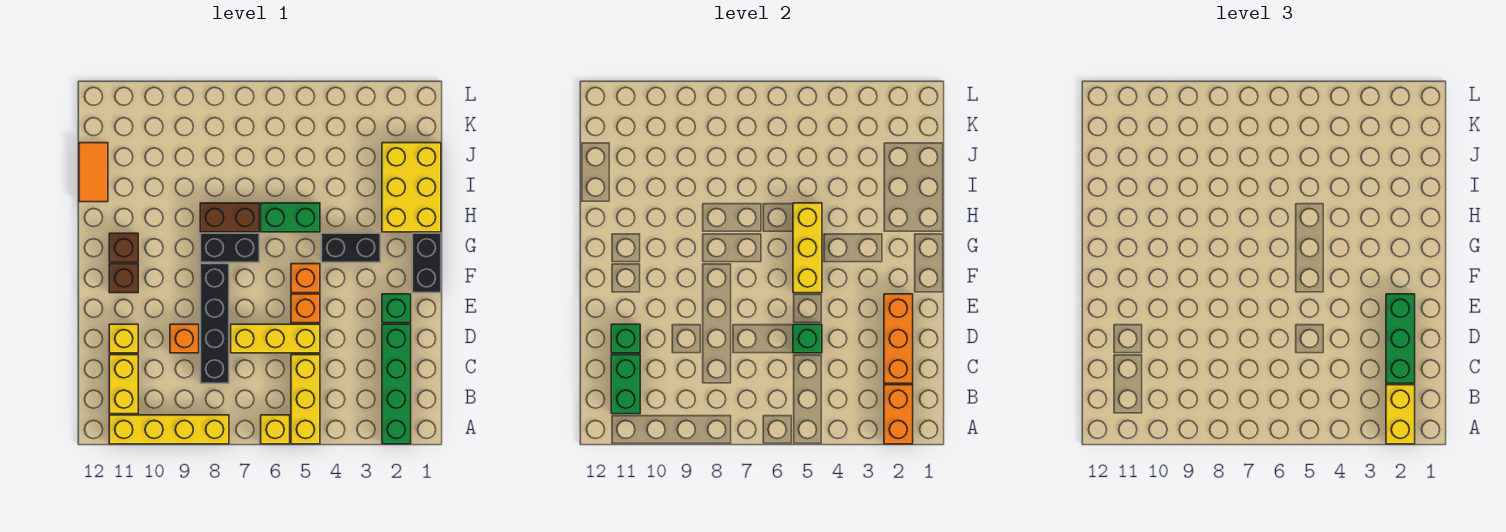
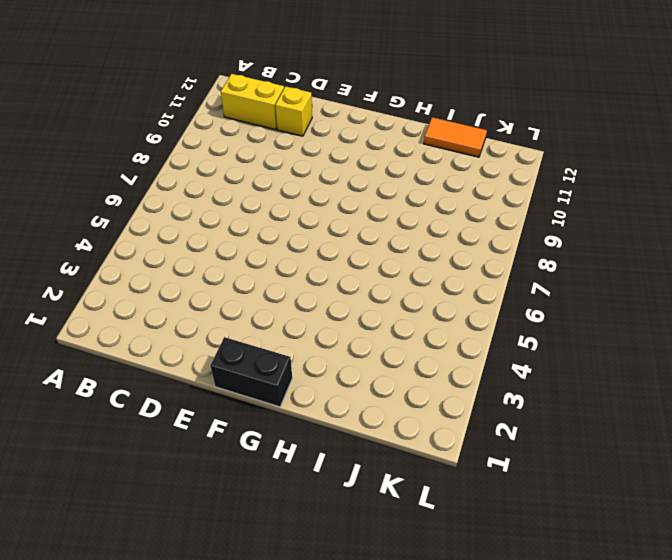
none -> green 1x4 brick [382,324,411,444]
none -> yellow 1x3 brick [291,355,320,444]
none -> yellow 1x1 brick [261,415,290,444]

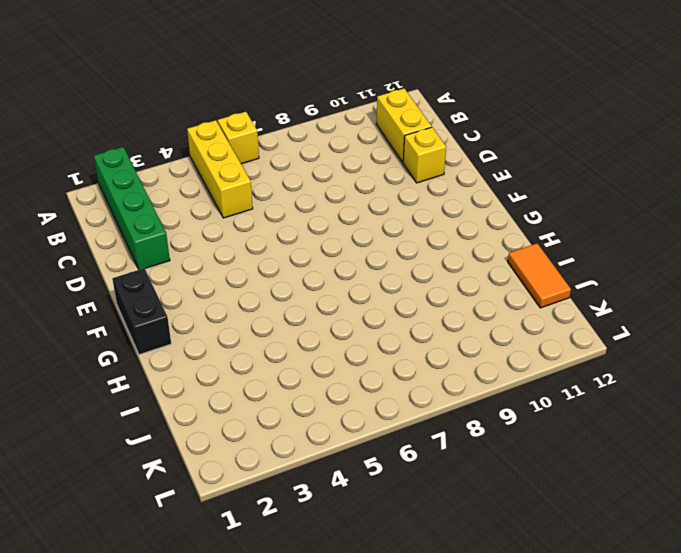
none -> yellow 1x4 brick [109,415,229,444]
none -> black 1x4 brick [200,264,229,383]
none -> yellow 1x3 brick [231,324,320,353]

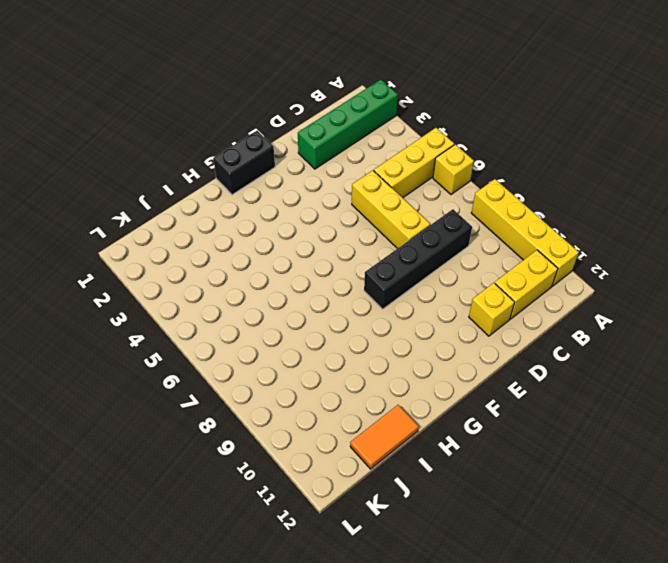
none -> orange 1x1 brick [170,324,199,353]
none -> green 1x1 brick [382,294,411,323]
none -> orange 1x1 brick [291,294,320,323]

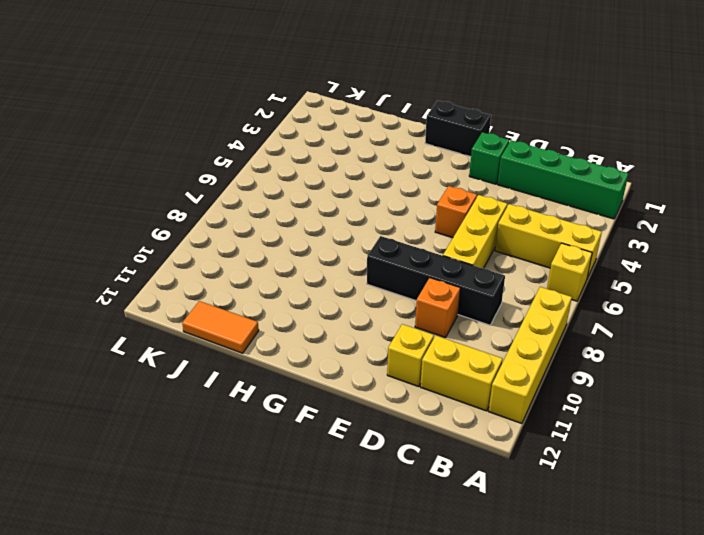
none -> orange 1x1 brick [291,264,320,293]
none -> brown 1x1 brick [109,264,138,293]
none -> black 1x2 brick [321,233,380,262]

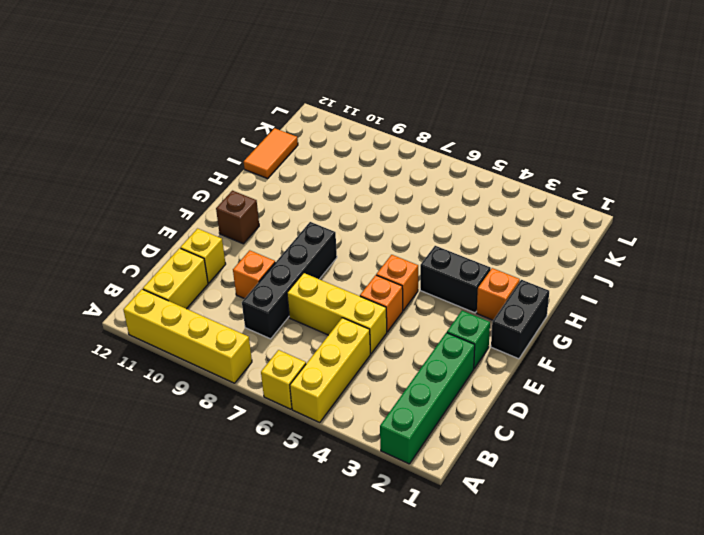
orange 1x1 brick [477,268,520,320] -> none
none -> black 1x2 brick [200,233,259,262]
none -> brown 1x1 brick [109,233,138,262]
none -> yellow 2x3 brick [382,143,441,232]

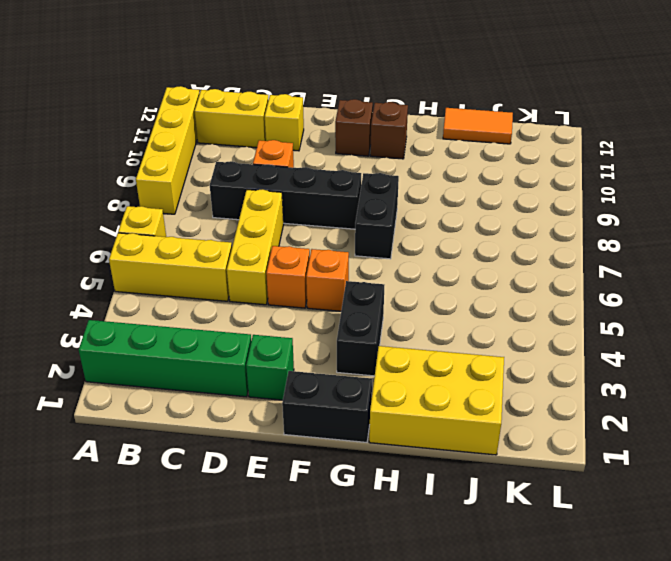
none -> green 1x2 brick [261,203,320,232]
none -> brown 1x2 brick [200,203,259,232]
none -> orange 1x2 brick [884,385,913,444]

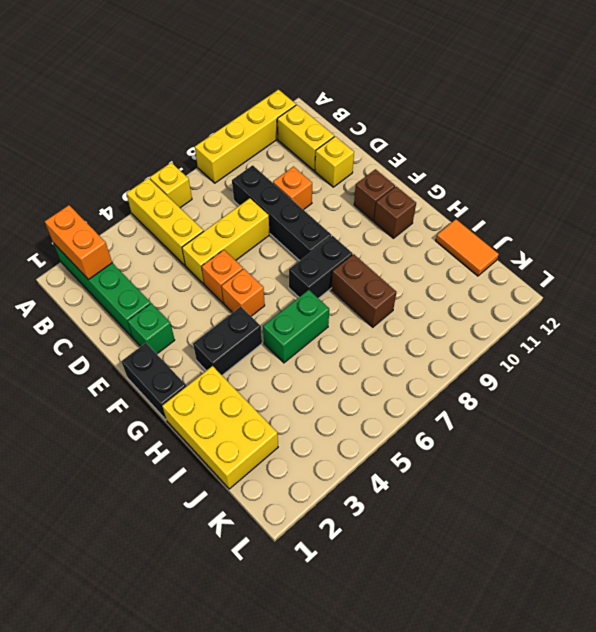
brown 1x2 brick [331,254,396,327] -> brown 1x2 brick turned to [200,203,259,232]
none -> green 1x2 brick [611,355,640,414]
none -> orange 1x3 brick [884,294,913,383]
none -> green 1x1 brick [793,324,822,353]

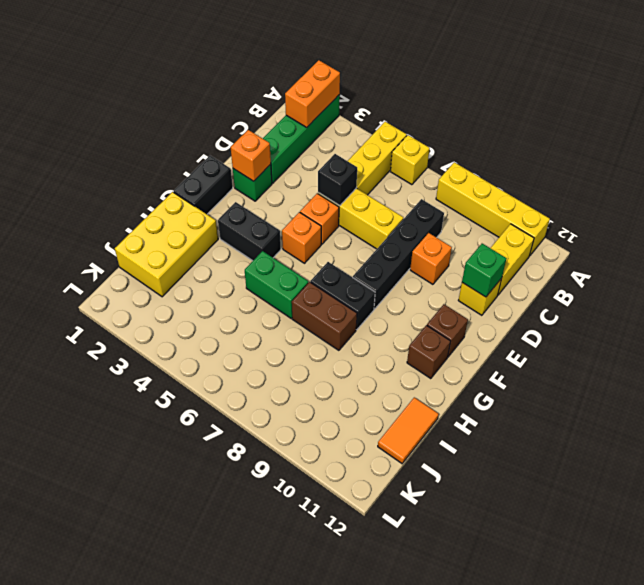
black 1x1 brick [318,154,357,206] -> green 1x1 brick [793,324,822,353]
orange 1x1 brick [231,130,271,181] -> orange 1x3 brick [884,294,913,383]
none -> green 1x2 brick [611,355,640,414]
none -> yellow 1x3 brick [793,203,822,293]
none -> yellow 1x2 brick [1386,385,1415,444]

